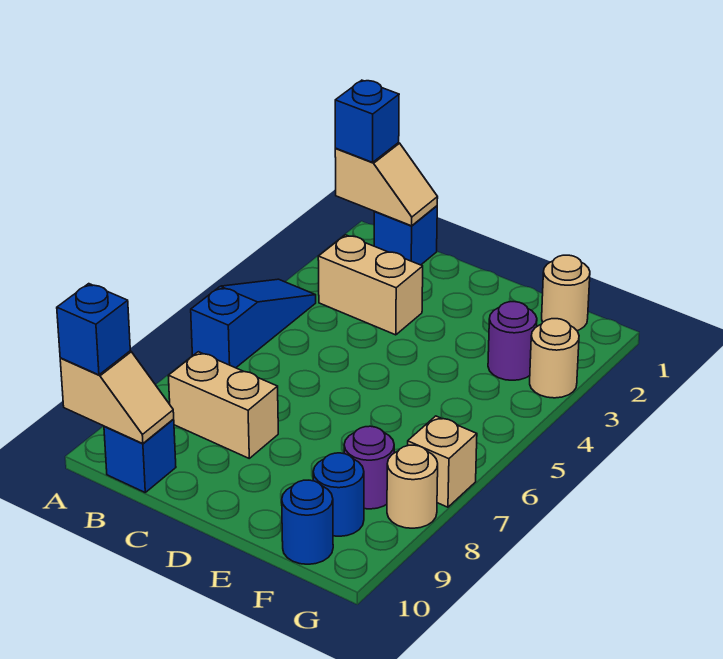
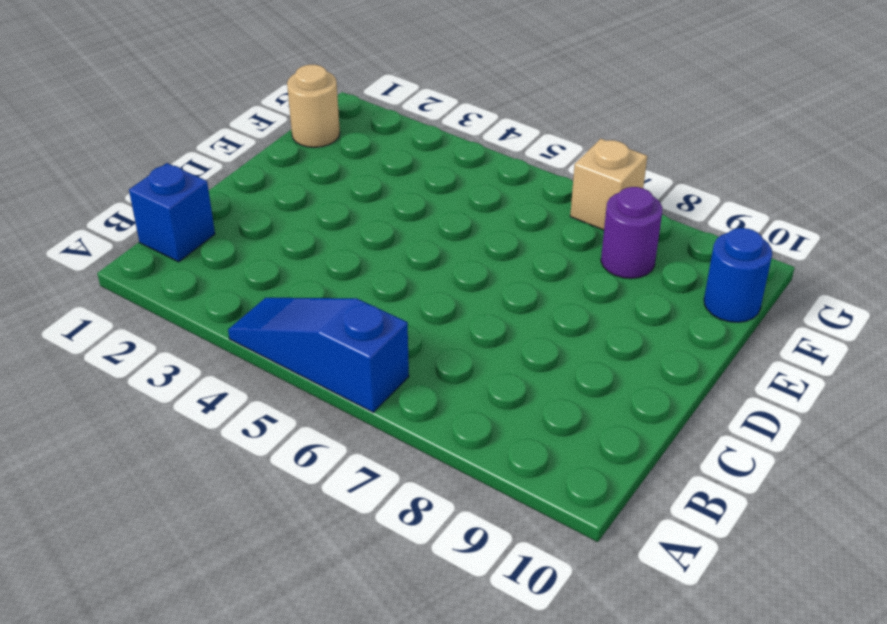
none -> tan 1x2 brick [318,235,423,335]
none -> tan 1x2 brick [168,352,278,458]
none -> blue 1x1 brick [104,419,176,492]

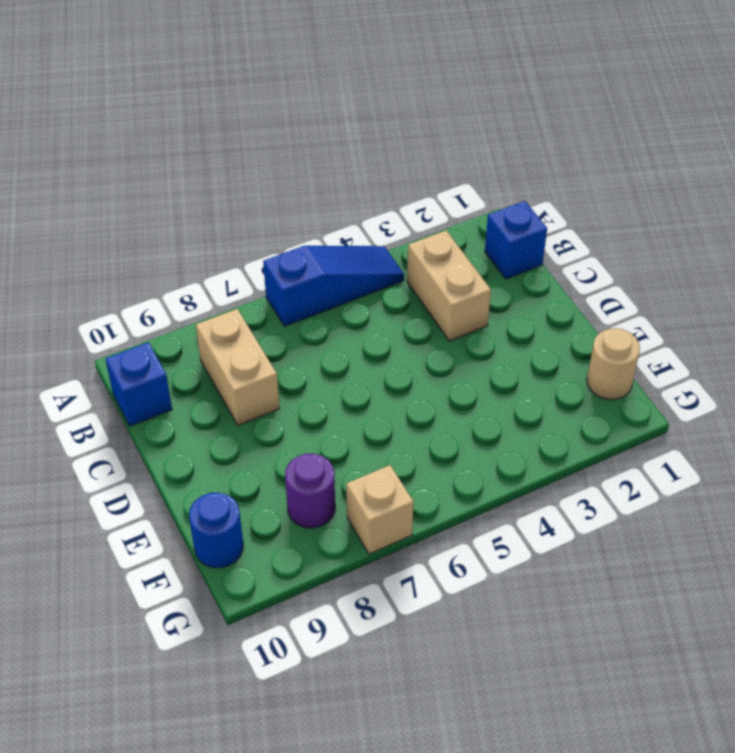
none -> purple 1x1 round brick [488,302,537,380]
none -> blue 1x1 round brick [313,453,364,536]
none -> tan 1x1 round brick [530,319,579,398]

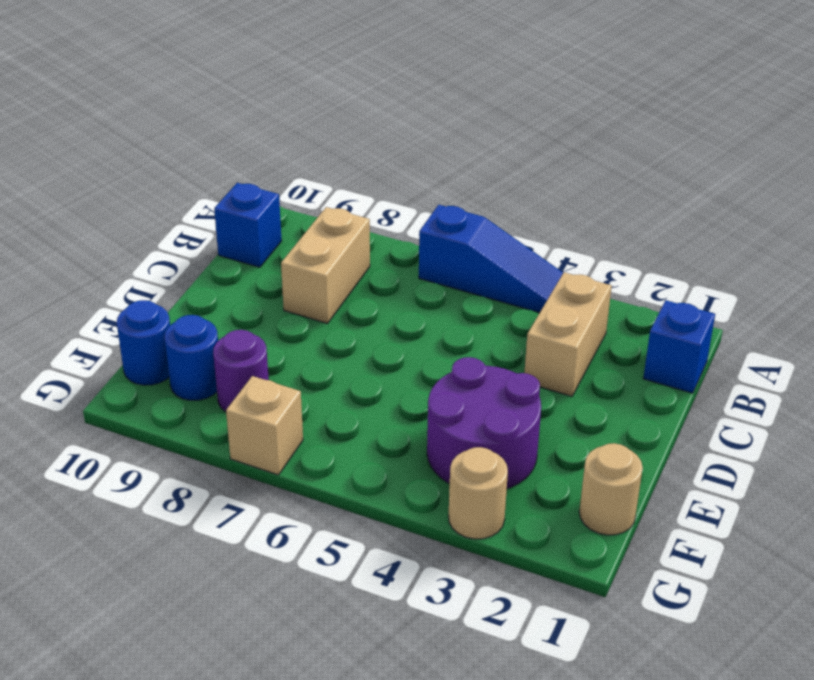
purple 2x2 round brick [427,357,541,489] -> purple 1x1 round brick [488,302,537,380]
none -> tan 1x1 round brick [387,445,438,528]
none -> tan 1x2 slope [335,143,438,226]
none -> tan 1x2 slope [60,351,174,444]

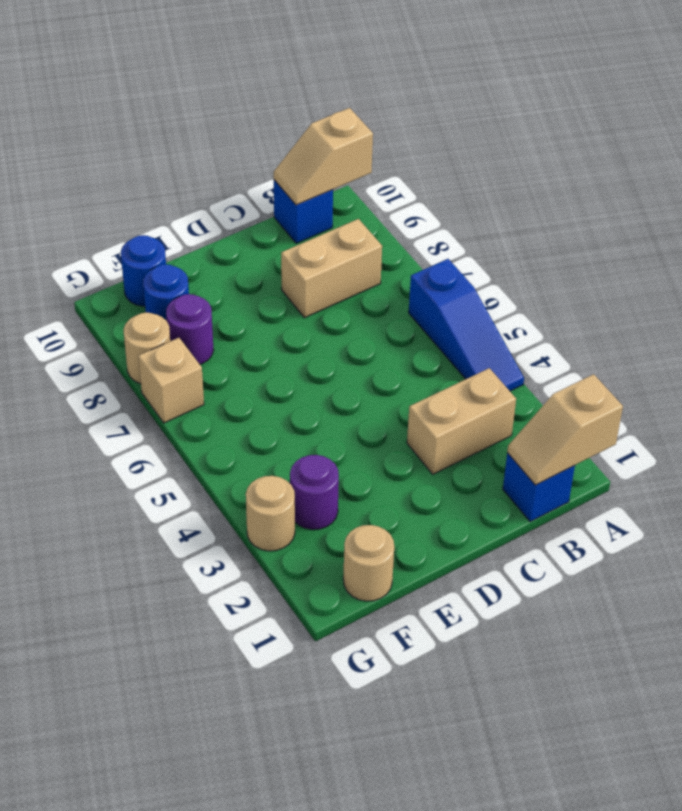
none -> blue 1x1 brick [335,80,399,162]
none -> blue 1x1 brick [57,284,130,375]

